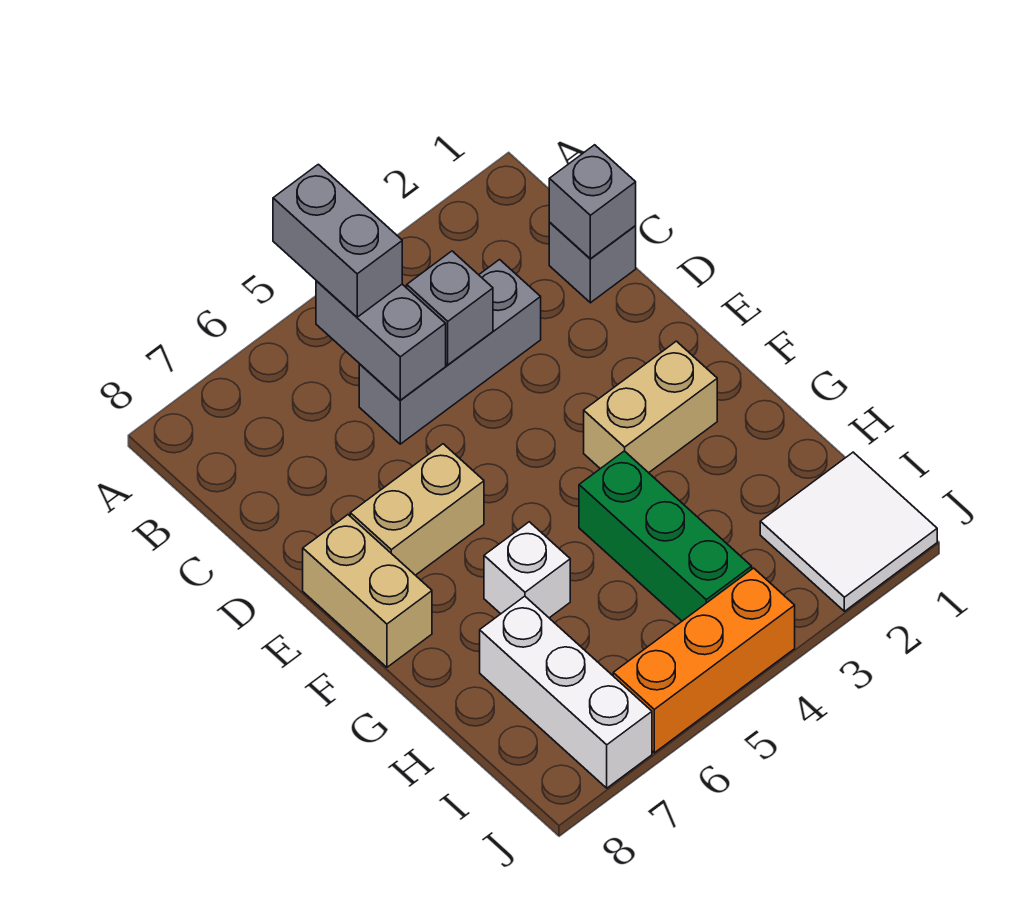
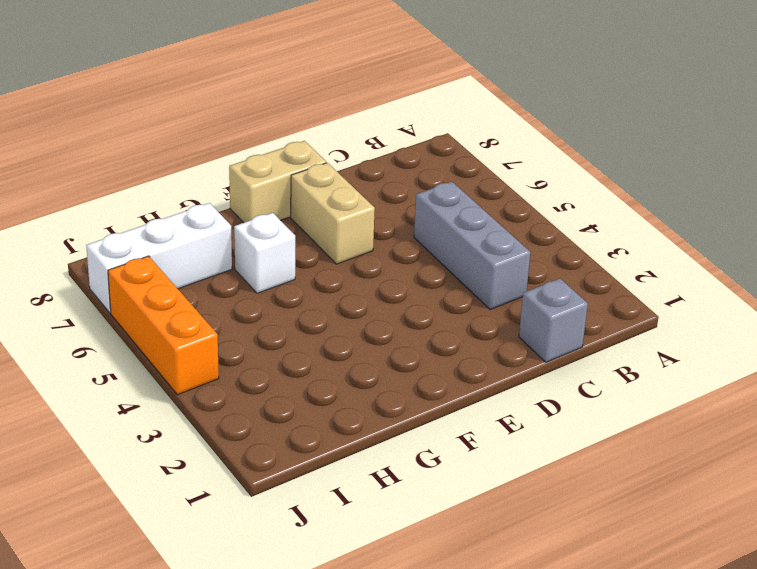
none -> tan 1x2 brick [584,341,717,473]
none -> green 1x3 brick [579,451,752,621]
none -> white 2x2 tile [760,452,937,611]

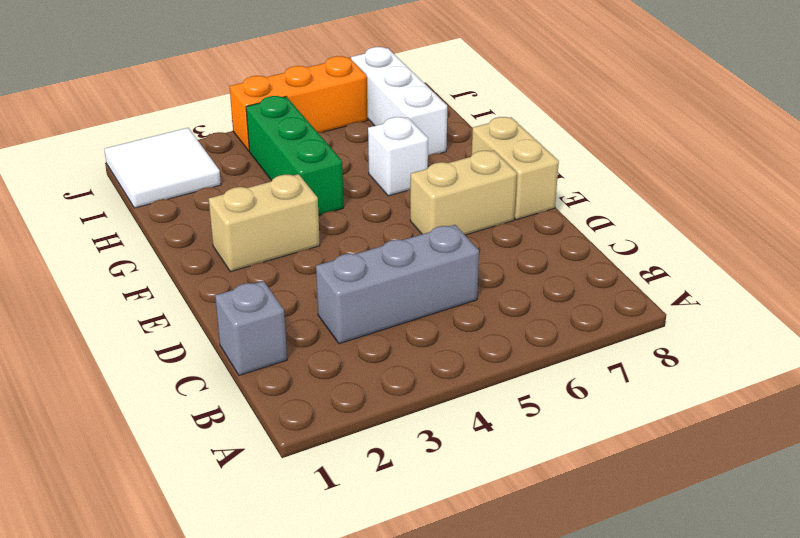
none -> grey 1x2 brick [316,281,446,400]
none -> grey 1x1 brick [549,145,636,259]
none -> grey 1x1 brick [407,251,493,365]

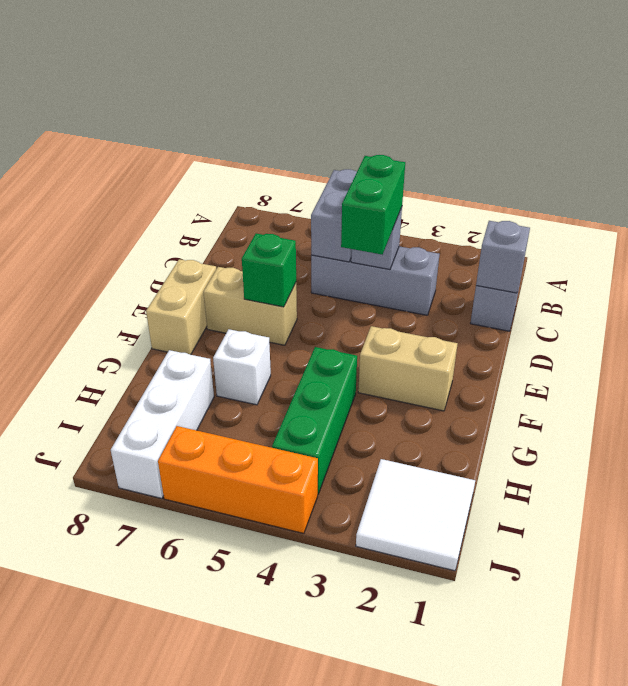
green 1x2 brick [341,155,405,254] -> none
green 1x1 brick [242,233,296,307] -> none
none -> grey 1x2 brick [273,164,402,317]

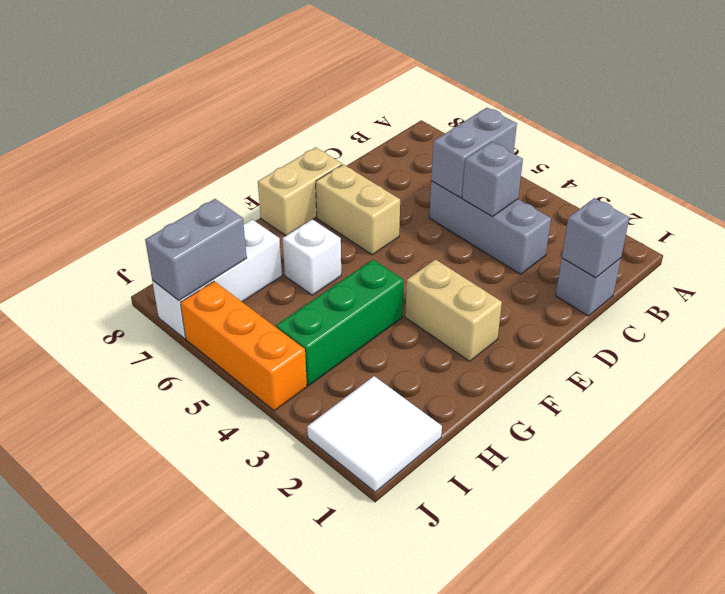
grey 1x2 brick [145,199,247,301] -> grey 1x2 brick moved to [273,164,402,317]

